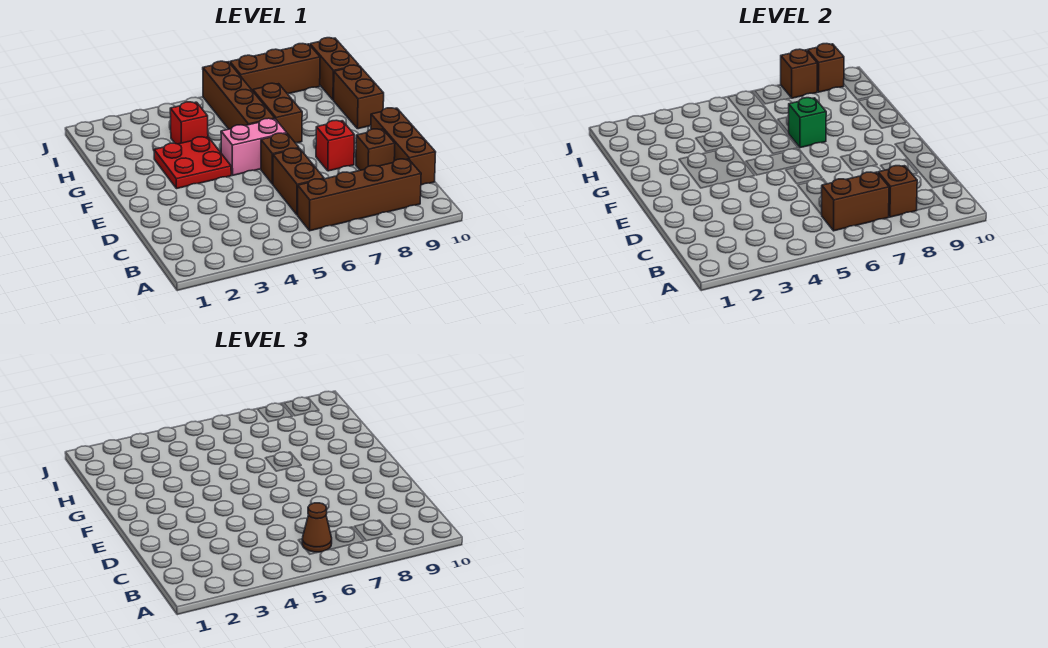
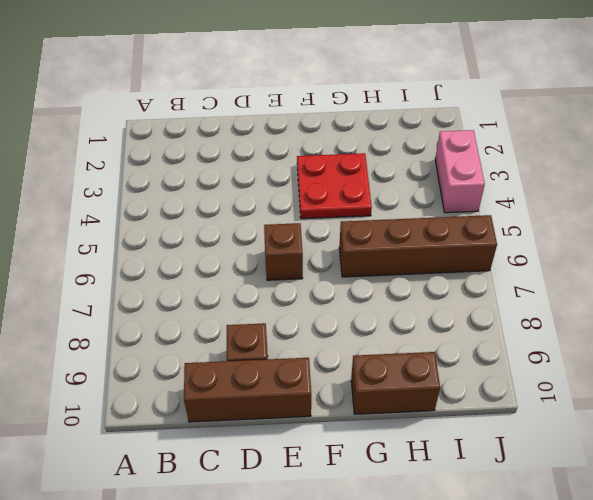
pink 1x2 brick [435,130,485,213] -> pink 1x2 brick moved to [221,118,287,175]
none -> brown 1x4 brick [298,159,421,231]
none -> brown 1x2 brick [273,148,324,215]
none -> red 1x1 brick [316,120,354,171]

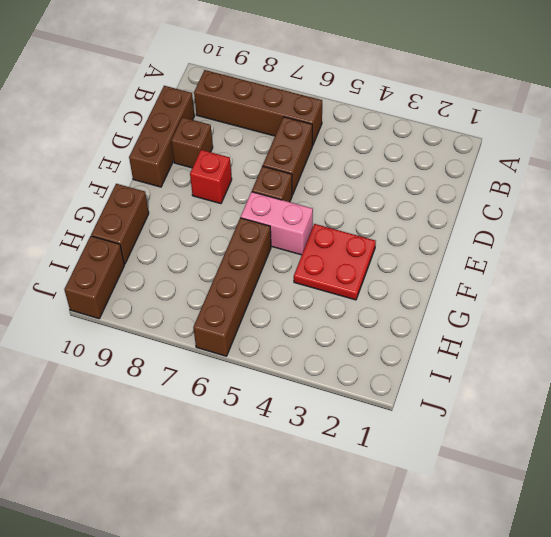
none -> brown 1x2 brick [253,83,302,143]
none -> red 1x1 brick [170,102,208,144]
none -> brown 1x3 brick [230,44,320,93]

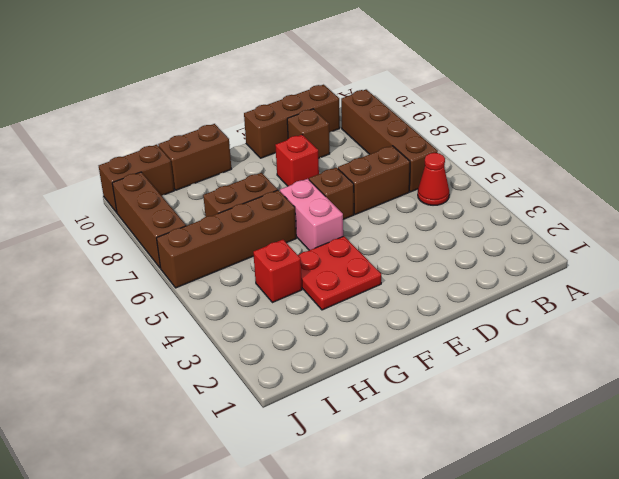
red 1x1 cone [418,153,449,205] -> none
none -> brown 1x2 brick [821,172,889,231]
none -> brown 1x1 brick [878,166,917,217]
none -> green 1x1 brick [789,98,826,148]

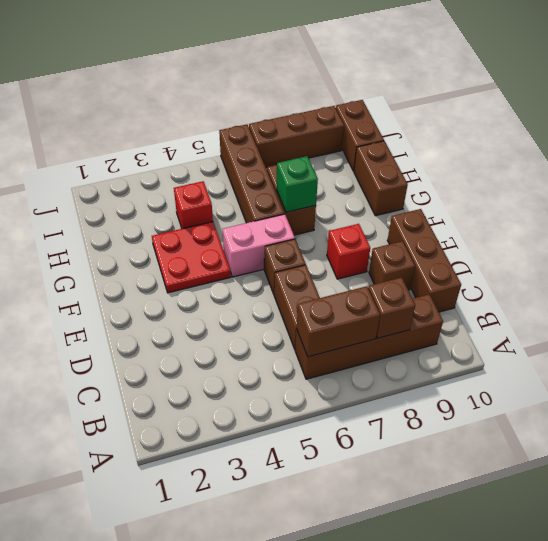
none -> brown 1x1 brick [781,49,817,98]
none -> brown 1x1 brick [807,44,844,92]
none -> brown 1x1 cone [302,503,332,552]

